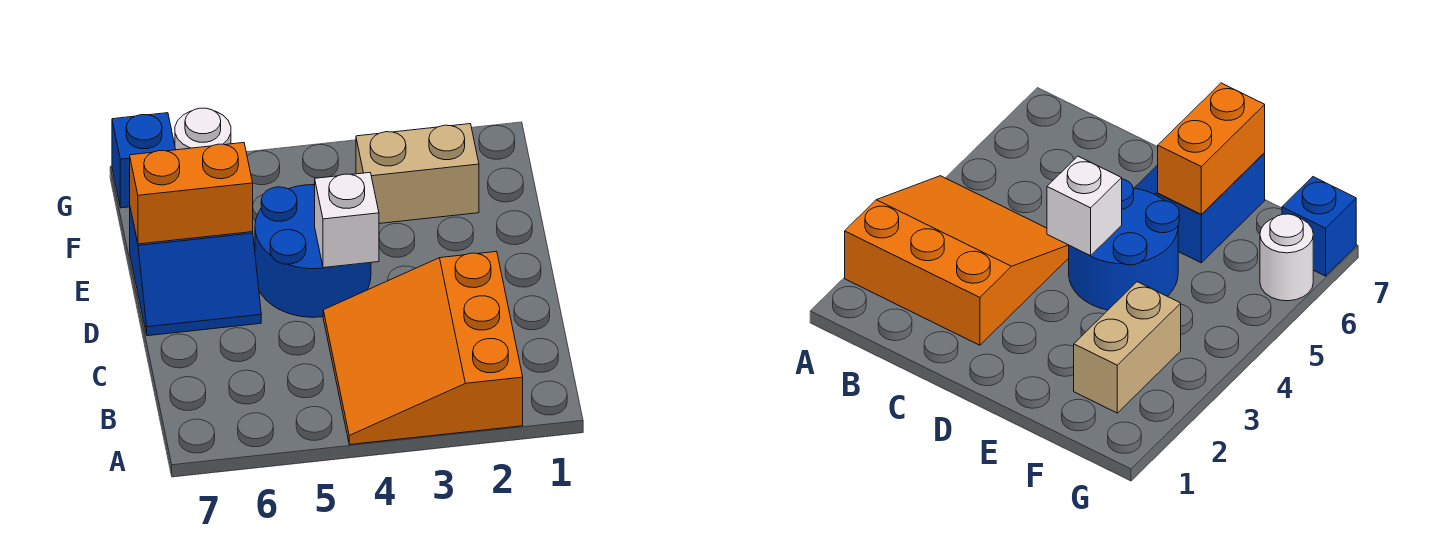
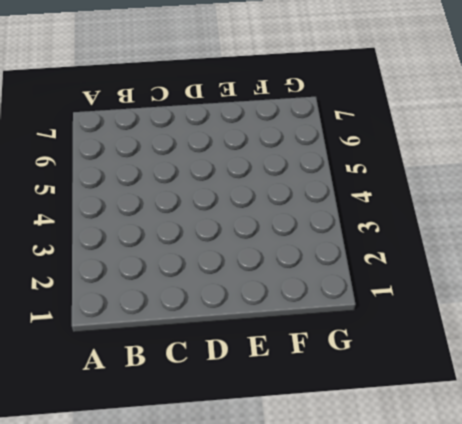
none -> orange 3x3 slope [323,251,523,445]
none -> blue 2x2 round brick [255,185,371,317]

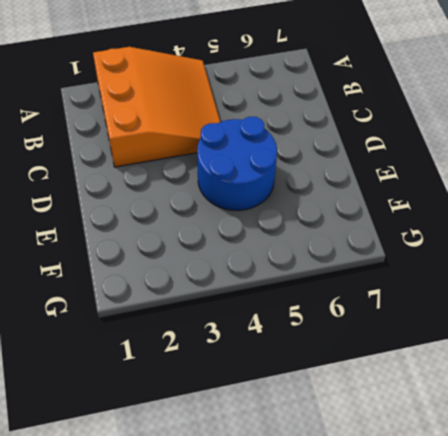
none -> blue 2x2 slope [130,208,261,336]
none -> tan 1x2 brick [356,124,479,224]

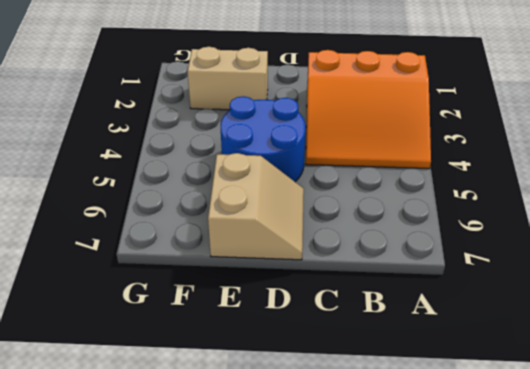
tan 2x2 slope [208,153,304,260] -> blue 2x2 slope [130,208,261,336]
tan 1x2 brick [188,47,268,110] -> tan 1x2 brick turned to [356,124,479,224]
none -> white 1x1 round brick [175,108,231,150]
none -> blue 1x1 brick [112,113,176,208]

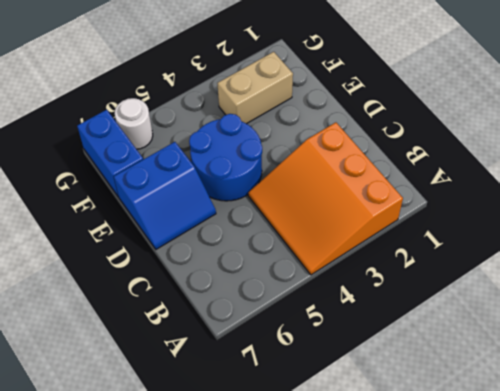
blue 1x2 brick [77,110,143,197] -> blue 1x1 brick [112,113,176,208]
none -> white 1x1 brick [315,173,379,268]
none -> orange 1x2 brick [130,143,253,244]

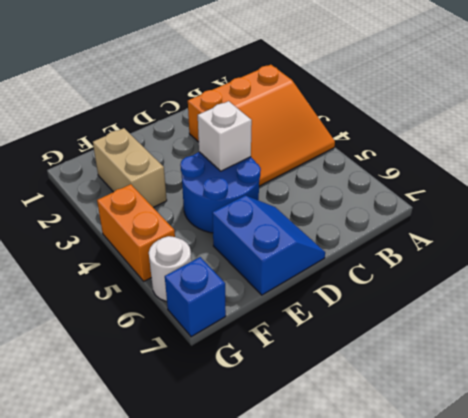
orange 1x2 brick [97,184,175,281] -> orange 1x2 brick moved to [130,143,253,244]

